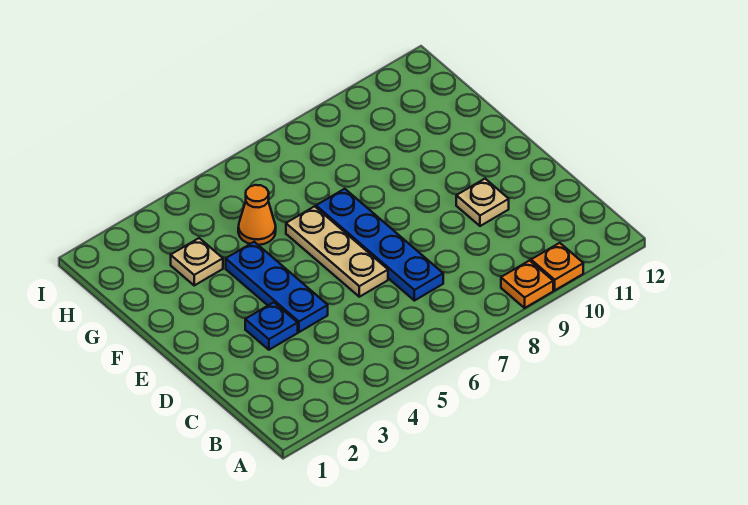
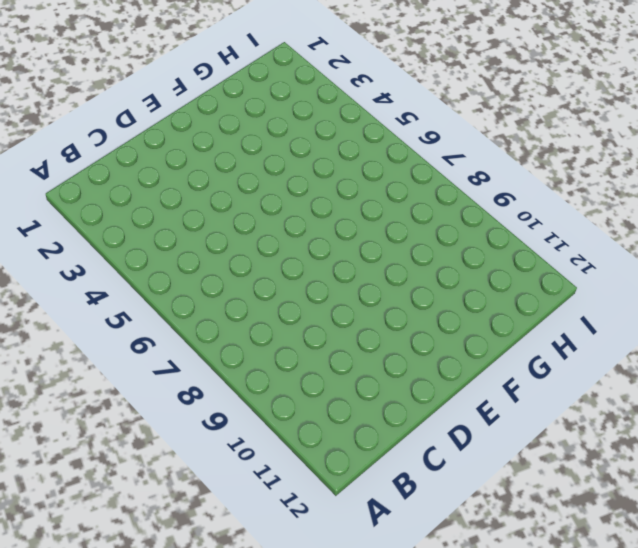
none -> orange 1x1 plate [501,261,553,308]
none -> orange 1x1 plate [531,243,583,290]

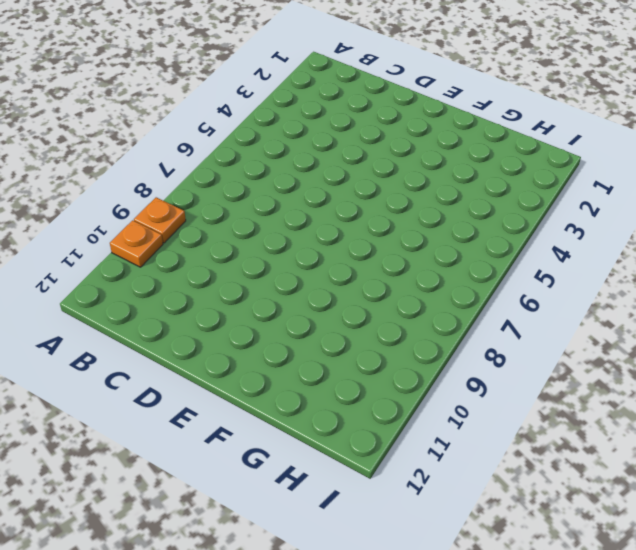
none -> blue 1x4 plate [316,189,443,301]
none -> blue 1x1 plate [245,302,298,350]

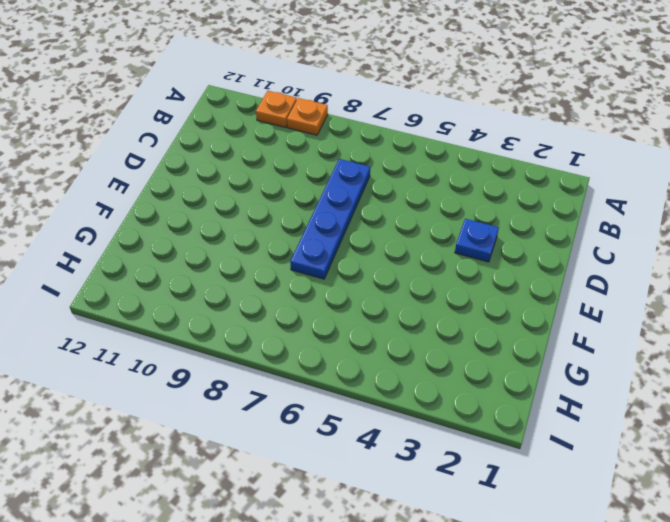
none -> blue 1x3 plate [226,242,328,332]
none -> tan 1x3 plate [286,206,388,297]

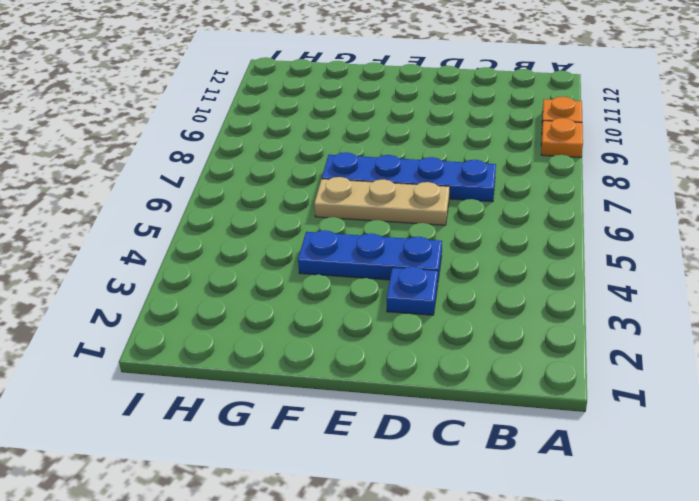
none -> tan 1x1 plate [456,179,509,226]
none -> tan 1x1 plate [171,238,223,285]

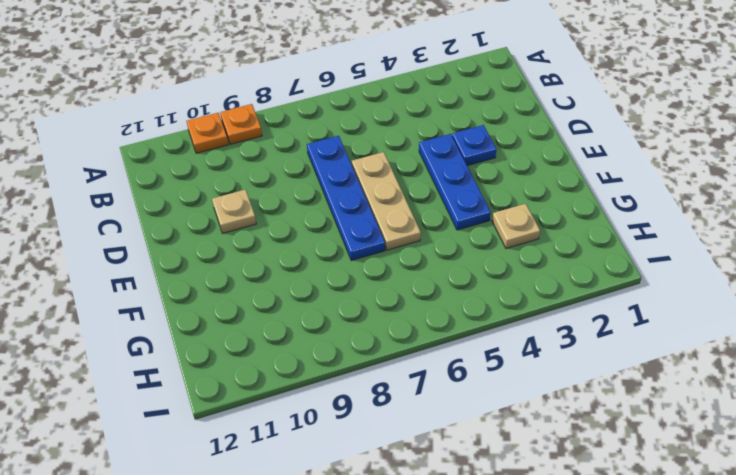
none -> orange 1x1 cone [238,185,276,245]

